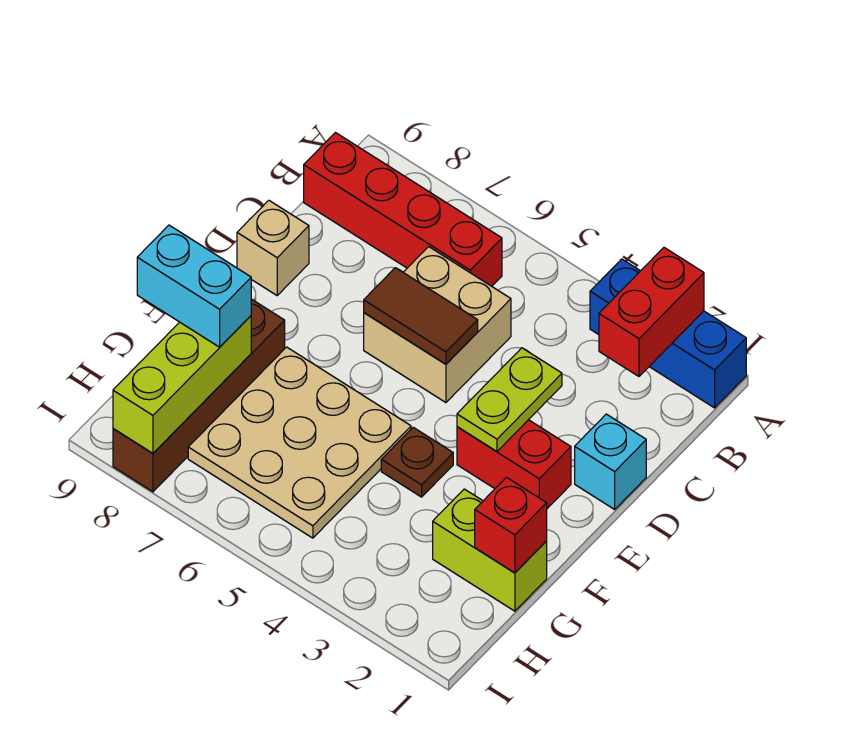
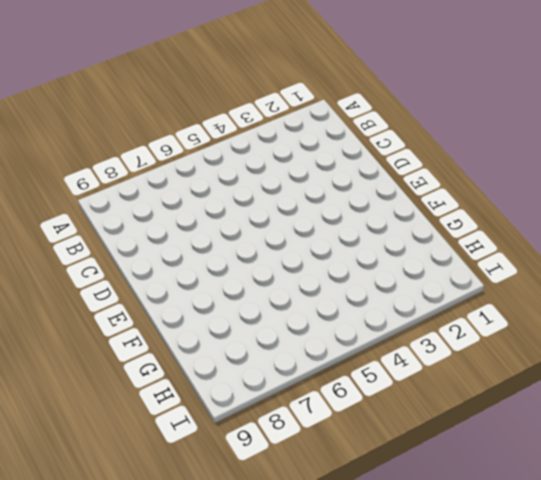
none -> blue 1x3 brick [590,259,746,408]
none -> red 1x4 brick [304,133,502,286]
none -> tan 2x2 brick [364,247,511,403]

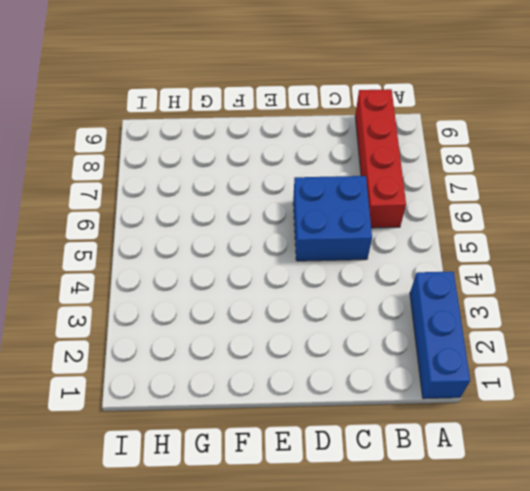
blue 2x2 brick [293,176,372,261] -> tan 2x2 brick [364,247,511,403]
none -> cyan 1x1 brick [575,414,646,509]
none -> tan 1x1 brick [237,200,309,295]
none -> red 1x2 brick [457,420,571,509]

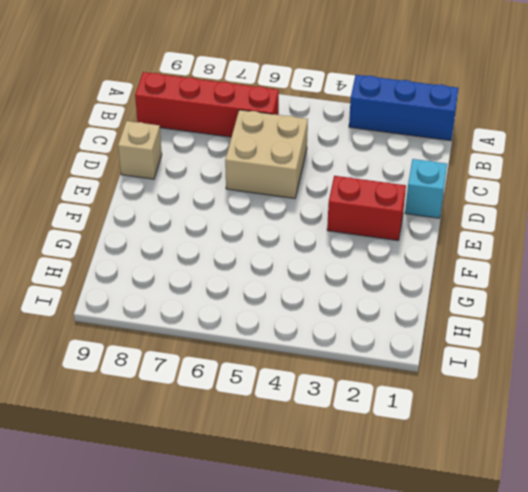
none -> brown 1x1 plate [381,427,453,497]
none -> tan 3x3 plate [188,347,411,538]
none -> brown 1x4 brick [113,299,285,492]

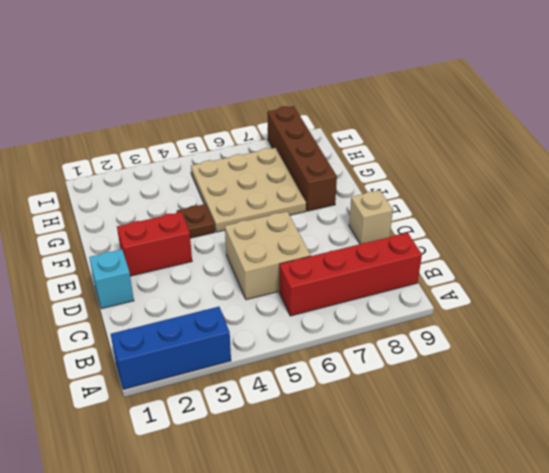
none -> lime 1x2 brick [433,489,547,611]
none -> red 1x2 brick [599,248,704,376]
none -> lime 1x2 plate [457,348,562,452]

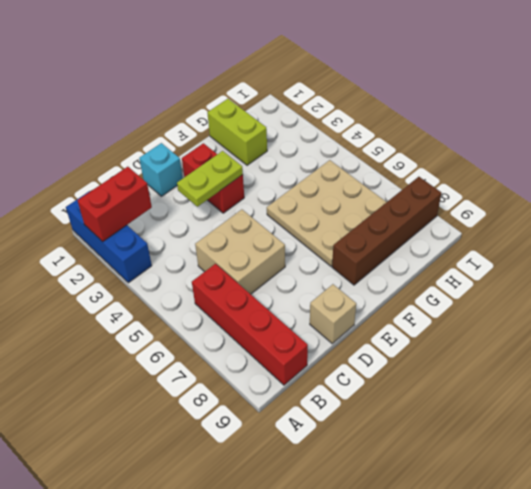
none -> brown 1x1 plate [381,427,453,497]
none -> brown 1x2 tile [364,268,478,364]
none -> red 1x1 brick [475,477,547,573]

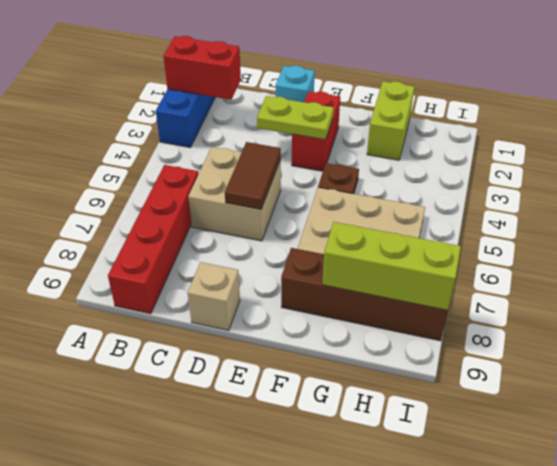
none -> red 1x1 brick [475,477,547,573]
none -> cyan 1x2 brick [137,225,251,347]

